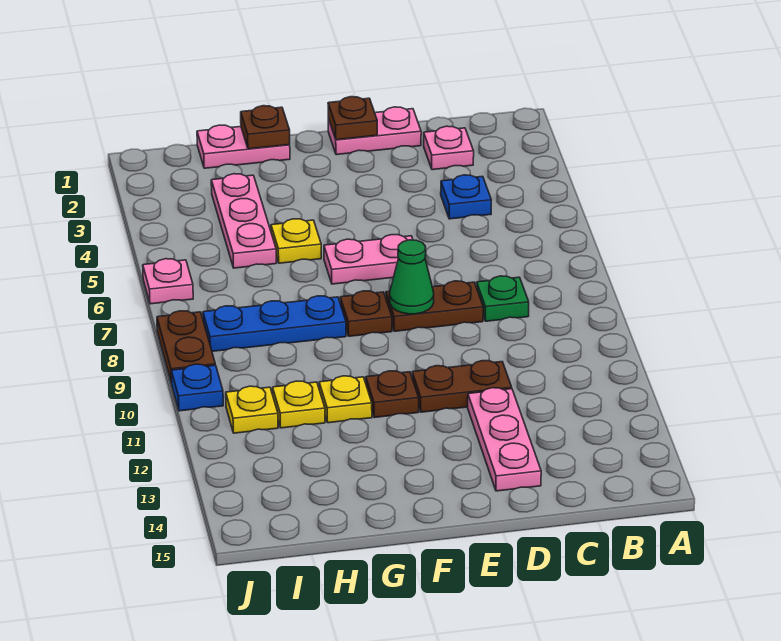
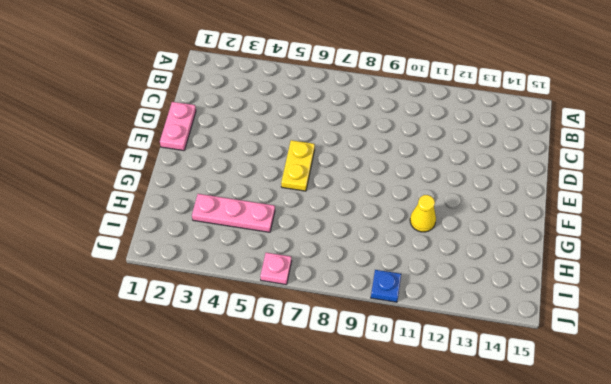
yellow 1x2 plate [281,140,315,191] -> pink 1x2 plate [324,235,413,284]
yellow 1x1 cone [410,195,436,232] -> yellow 1x1 plate [319,376,372,423]
none -> pink 1x1 plate [424,126,474,170]
none -> blue 1x1 plate [441,175,491,219]
none -> green 1x1 plate [477,276,529,321]

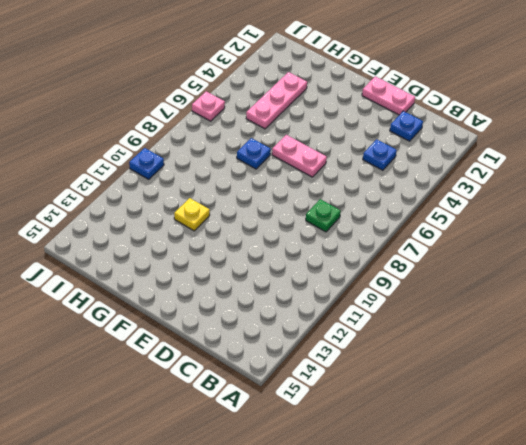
blue 1x1 plate [390,111,423,141] -> pink 1x1 plate [424,126,474,170]
blue 1x1 plate [237,138,271,169] -> none
none -> brown 1x2 plate [386,281,483,331]
none -> brown 1x2 plate [412,361,512,412]
none -> pink 1x3 plate [468,388,541,491]

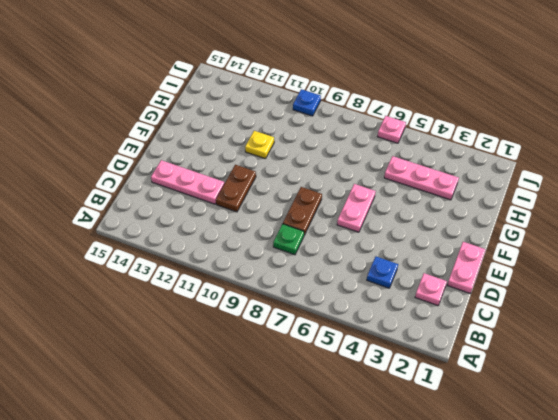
none -> brown 1x1 plate [340,291,392,336]
none -> brown 1x1 plate [366,371,419,418]
none -> pink 1x2 plate [197,125,290,168]

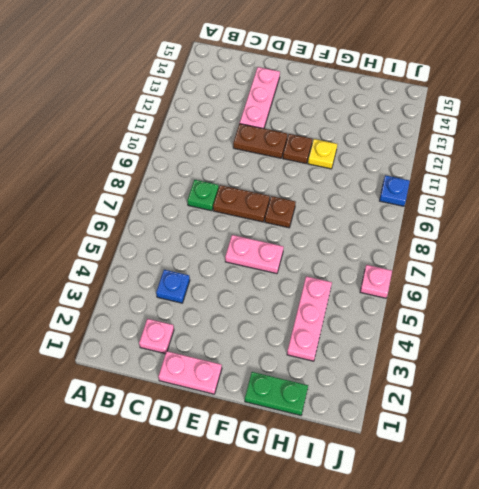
green 1x2 plate [245,372,308,415] -> pink 1x2 plate [197,125,290,168]
none -> yellow 1x1 plate [271,219,321,263]
none -> blue 1x3 plate [203,296,346,351]
none -> yellow 1x1 plate [273,381,325,428]

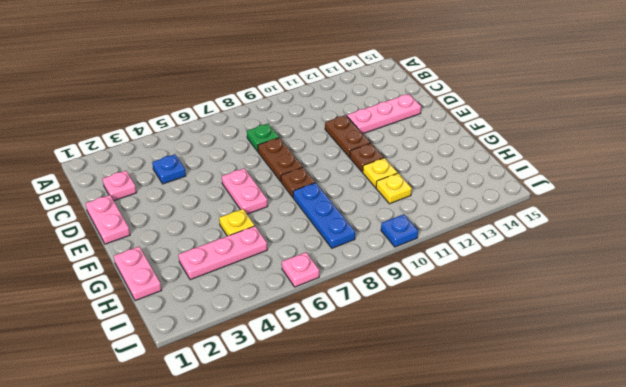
none -> yellow 1x1 plate [226,386,278,433]
none -> brown 1x2 plate [157,311,215,383]
none -> brown 1x1 plate [328,97,377,140]

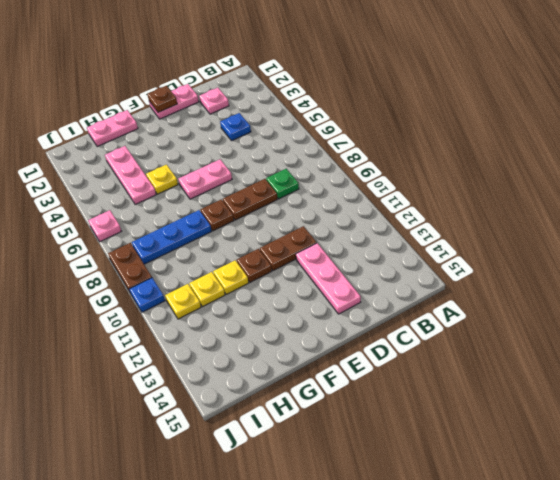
none -> green 1x1 cone [390,240,434,314]
none -> brown 1x1 plate [241,106,290,149]

